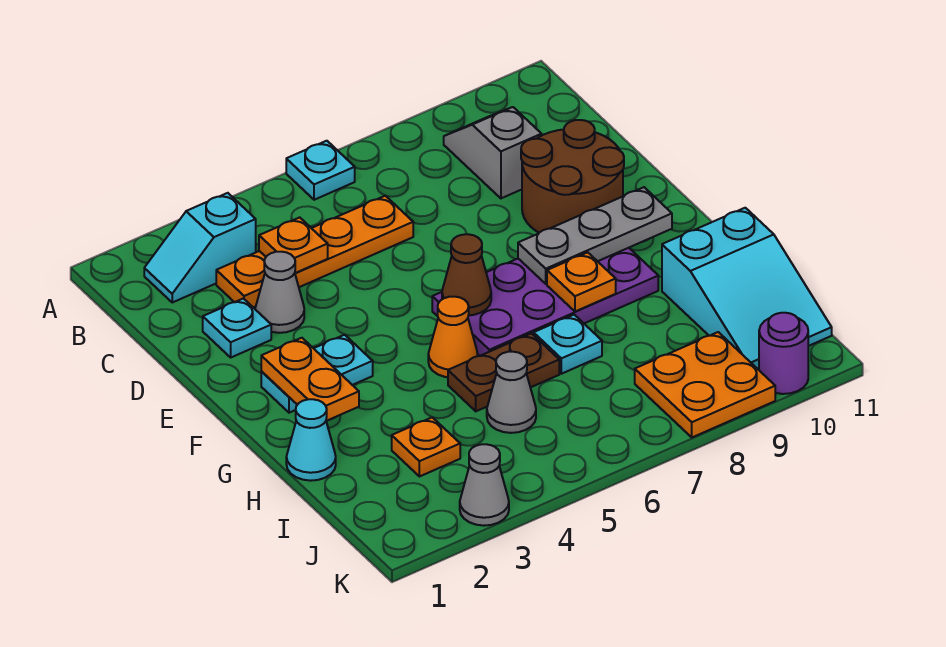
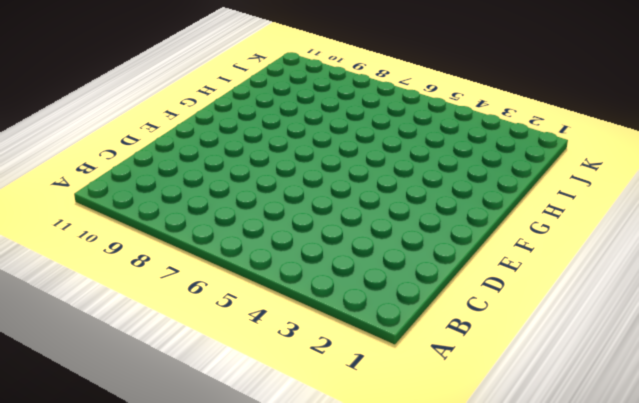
none -> cyan 1x1 plate [286,141,355,200]
none -> cyan 1x2 slope [144,193,256,302]
none -> grey 1x2 slope [444,107,542,198]

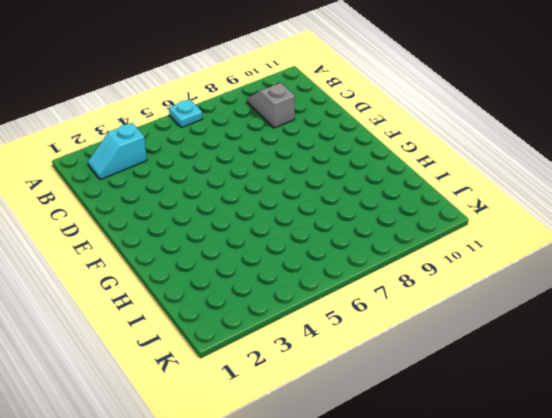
none -> orange 1x4 plate [216,196,413,307]
none -> cyan 1x1 plate [203,298,271,357]
none -> grey 1x1 cone [255,252,304,333]

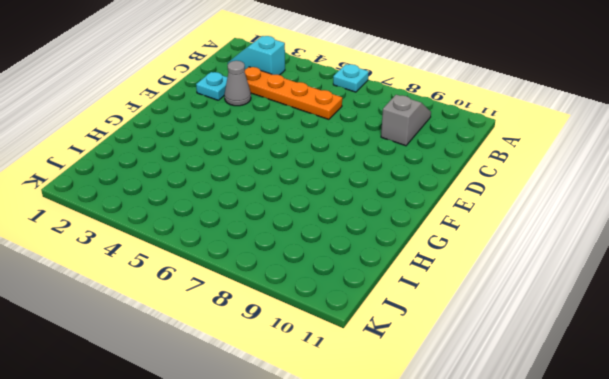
none -> brown 2x2 round brick [521,120,624,233]
none -> cyan 1x2 plate [261,335,373,413]
none -> purple 2x4 plate [432,248,658,356]

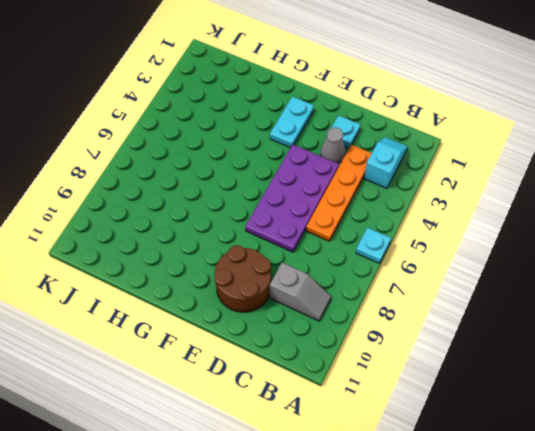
purple 2x4 plate [245,145,339,252] -> purple 2x4 plate moved to [432,248,658,356]
none -> orange 1x1 cone [428,297,478,377]
none -> cyan 1x1 cone [286,399,336,481]
none -> brown 1x2 plate [448,333,559,411]

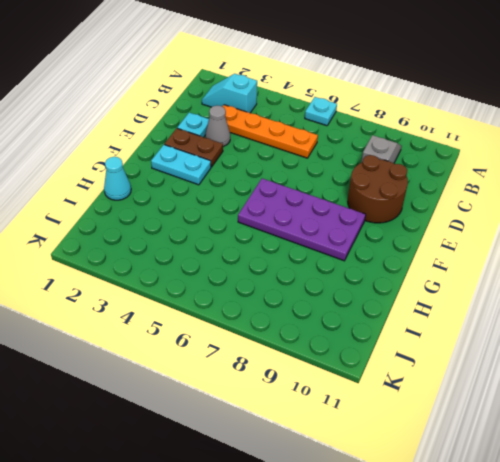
brown 1x2 plate [164,128,223,167] -> brown 1x2 plate moved to [448,333,559,411]
none -> orange 1x1 cone [428,297,478,377]
none -> cyan 1x1 plate [534,315,602,374]
none -> cyan 2x3 slope [662,208,832,368]

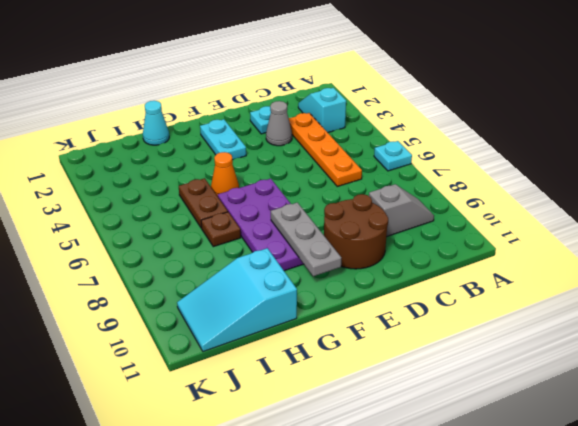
brown 1x1 plate [201,212,241,247] -> cyan 1x1 plate [534,315,602,374]
none -> orange 1x1 plate [392,417,460,477]
none -> grey 1x1 cone [487,352,536,433]
none -> orange 2x2 plate [635,332,775,437]

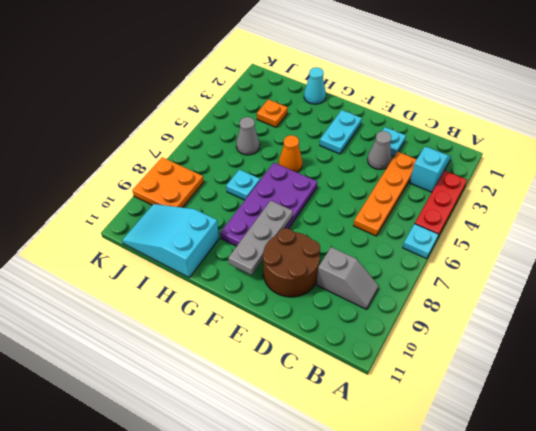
red 1x3 plate [415,171,467,237] -> none
none -> brown 1x2 plate [448,333,559,411]
none -> grey 1x1 cone [460,444,509,526]
none -> purple 1x1 round brick [759,313,808,394]

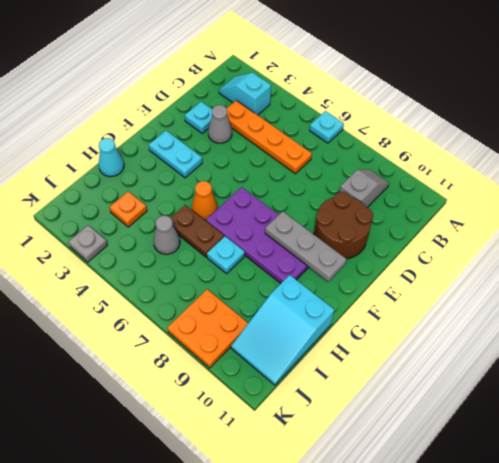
grey 1x1 plate [68,225,107,262] -> grey 1x1 cone [460,444,509,526]
none -> purple 1x1 round brick [759,313,808,394]
none -> orange 1x1 plate [259,217,328,273]
none -> orange 1x2 plate [261,338,359,421]

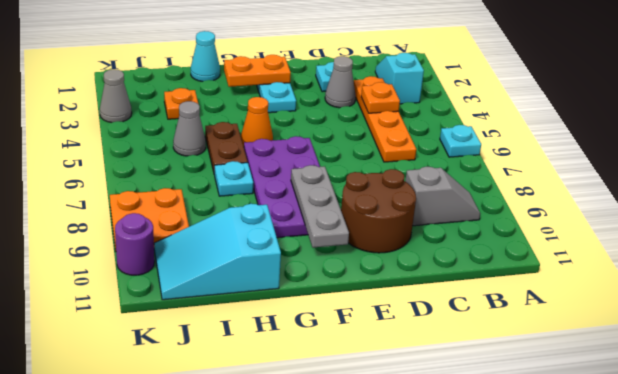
none -> brown 1x1 cone [442,234,491,315]
none -> orange 1x1 plate [547,252,616,311]

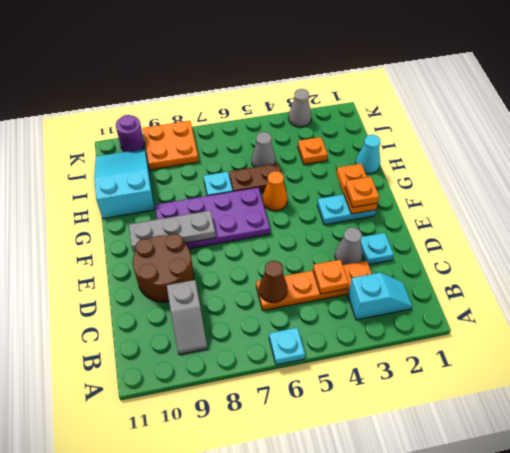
brown 1x1 cone [259,261,287,303] -> brown 1x1 cone moved to [442,234,491,315]
orange 1x1 plate [345,177,379,207] -> orange 1x1 plate moved to [547,252,616,311]

